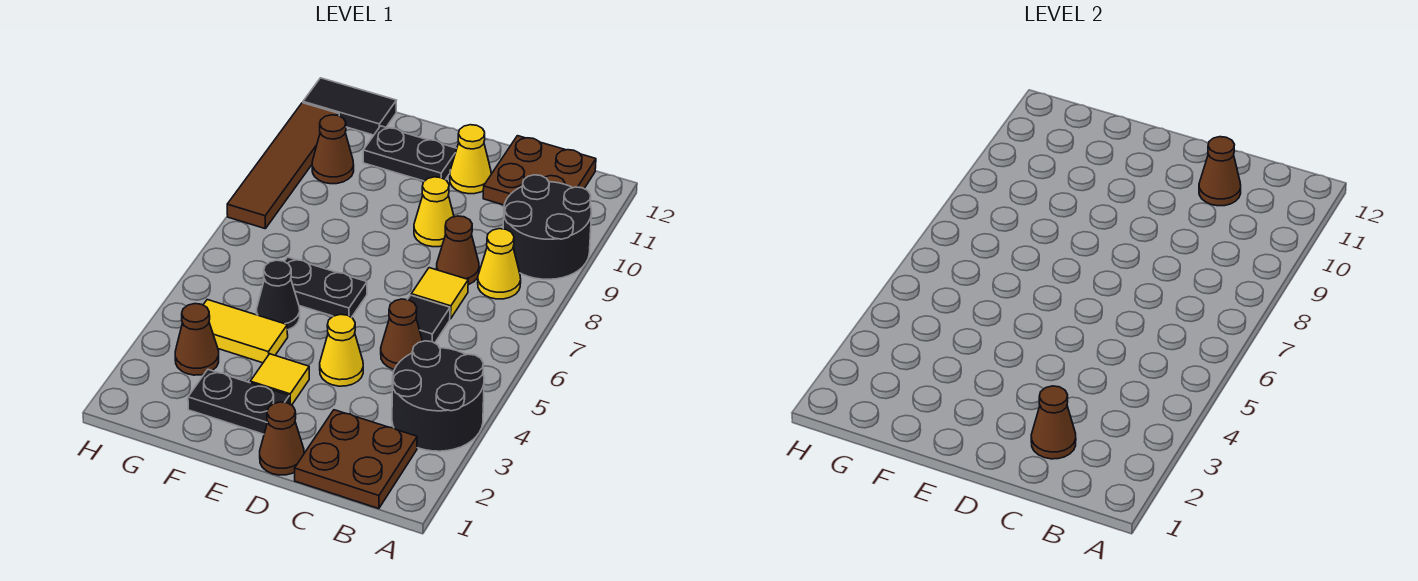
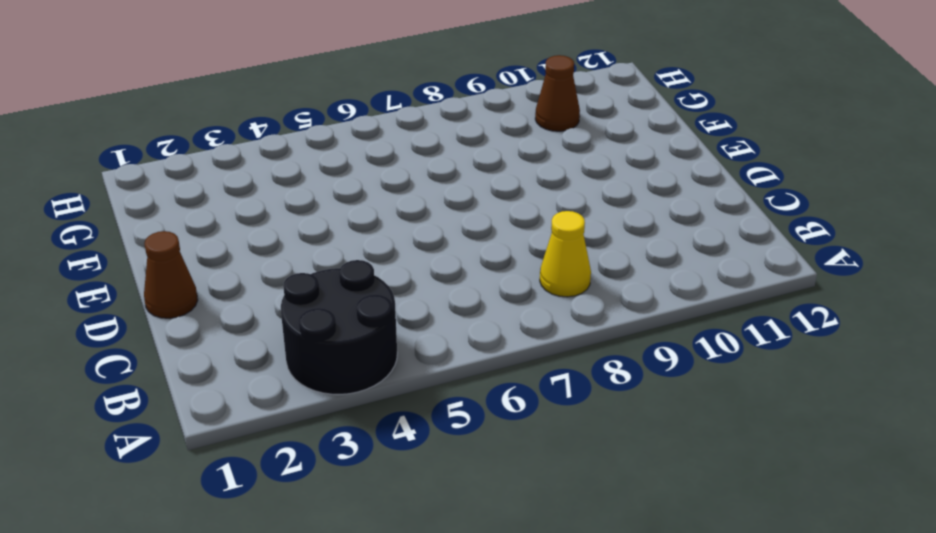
none -> black 2x2 round brick [503,175,592,279]
none -> brown 2x2 plate [295,410,417,509]
none -> brown 2x2 plate [483,136,596,205]

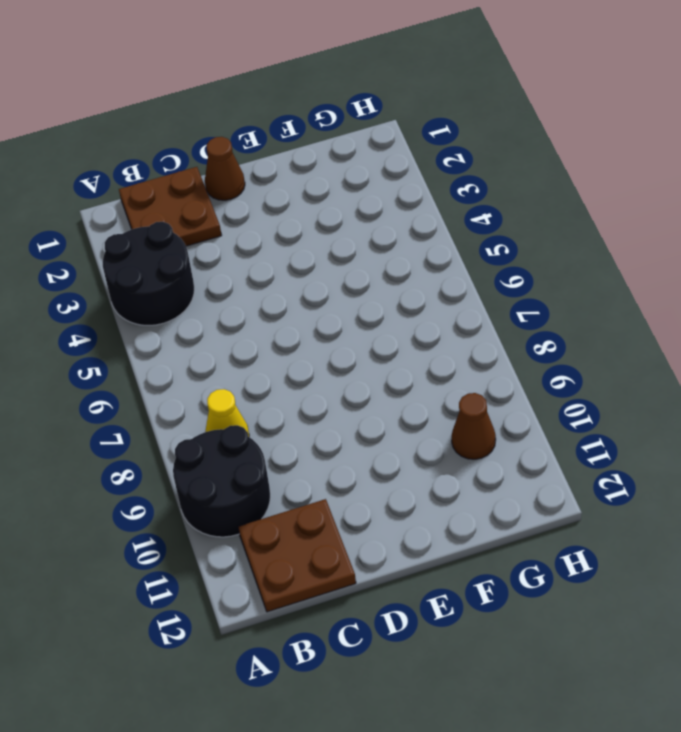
none -> brown 1x1 cone [381,299,423,370]
none -> black 1x1 tile [407,295,450,343]
none -> yellow 1x1 tile [411,268,468,319]

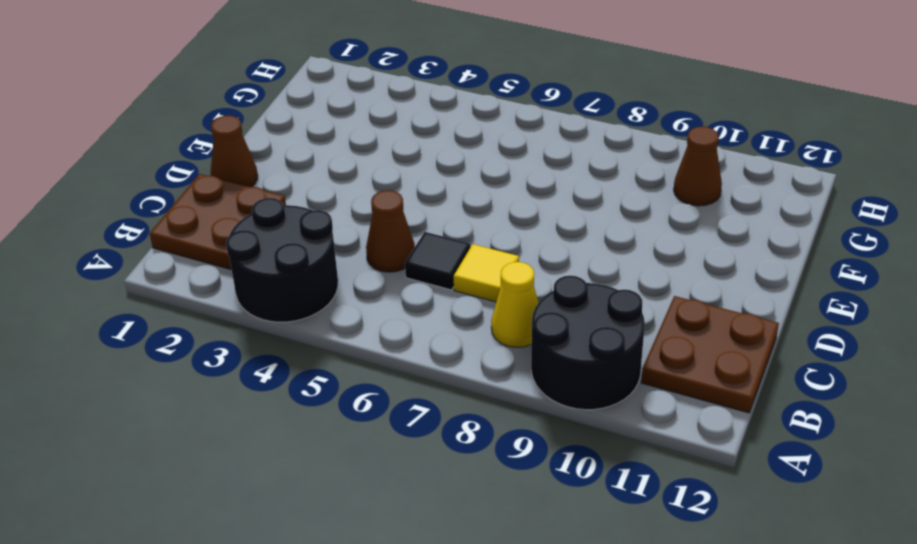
none -> brown 1x1 cone [437,216,479,285]
none -> yellow 1x1 cone [320,314,363,386]
none -> yellow 1x1 cone [414,177,454,247]

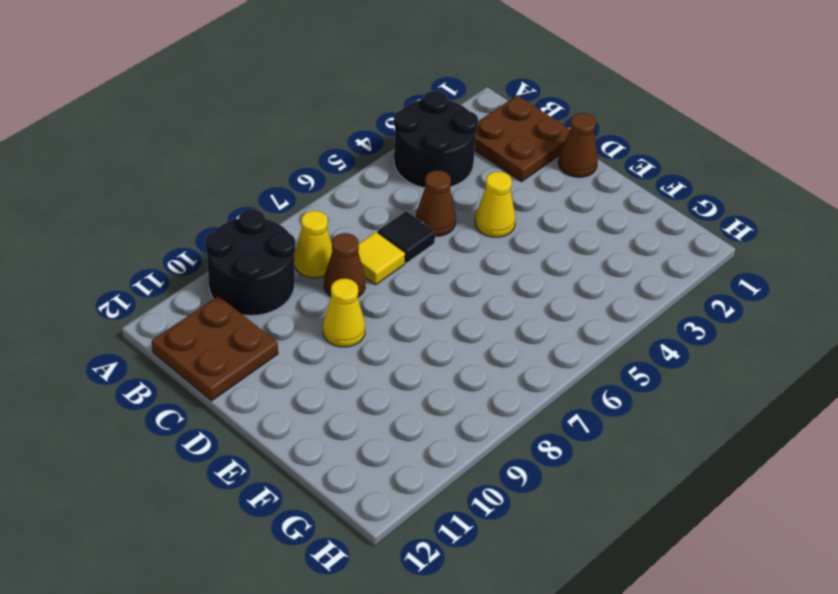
none -> yellow 1x1 cone [450,125,491,194]
none -> black 1x2 plate [188,369,290,434]
none -> yellow 1x1 tile [250,354,309,405]

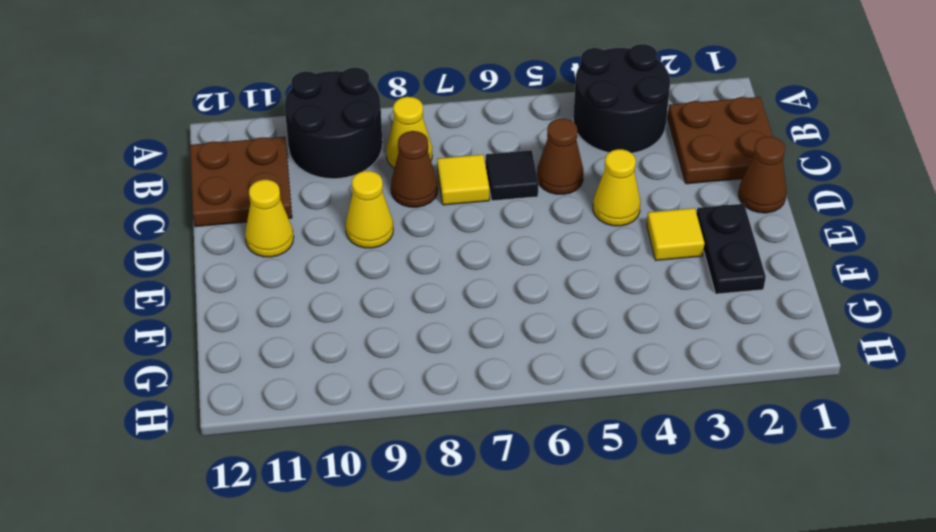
none -> black 1x2 plate [284,257,367,317]
none -> black 1x2 plate [363,126,457,181]
none -> yellow 1x2 tile [203,300,288,363]

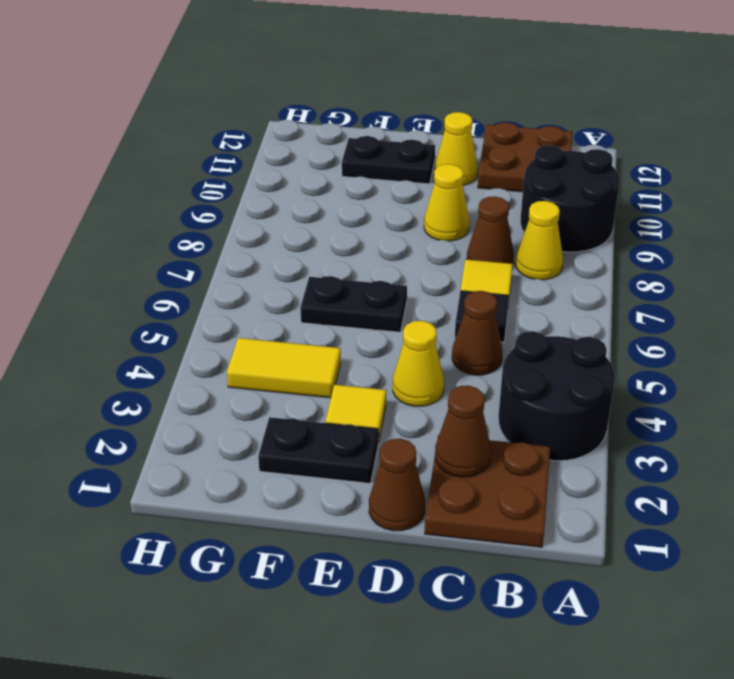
none -> black 1x1 cone [257,260,300,330]
none -> brown 1x1 cone [175,304,219,375]
none -> brown 1x1 cone [312,115,354,184]

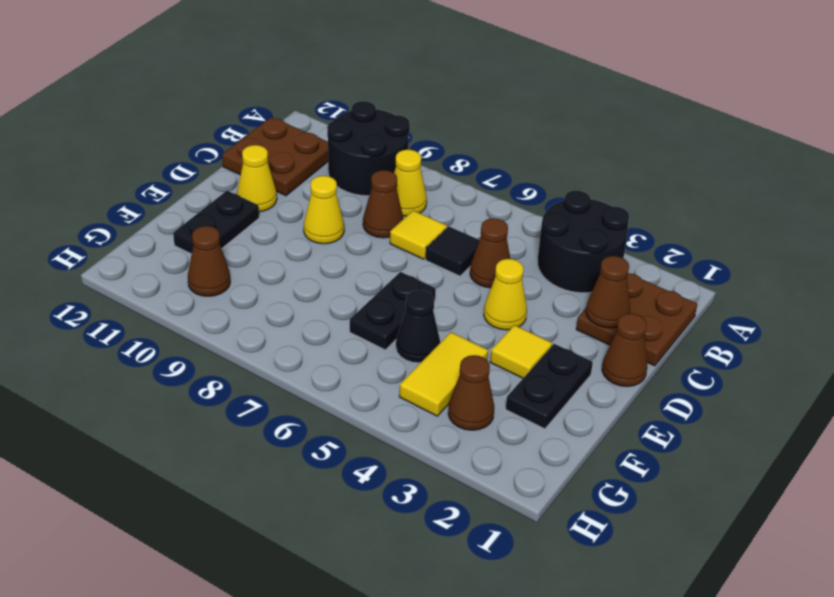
none -> black 1x2 tile [303,78,396,135]
none -> brown 1x4 tile [227,103,339,229]
none -> brown 1x1 cone [1199,137,1241,206]

